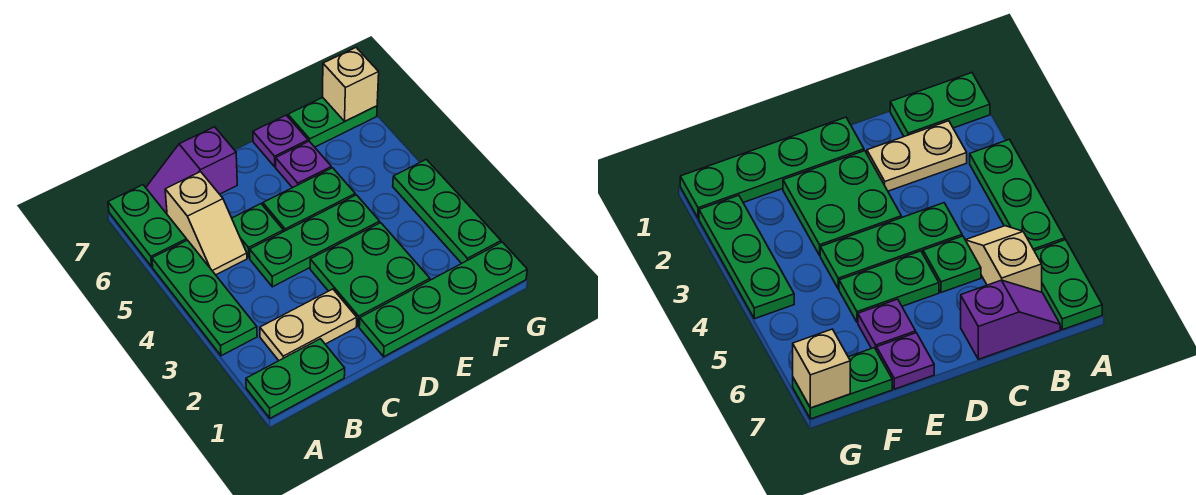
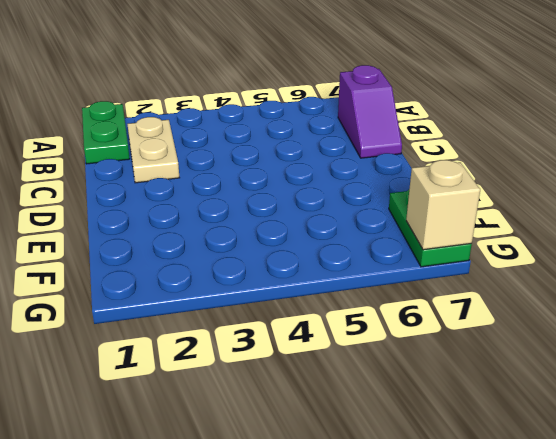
purple 1x2 slope [338,65,402,158] -> purple 1x2 slope turned to [146,127,237,214]
none -> green 1x3 plate [152,240,257,356]
none -> green 1x2 plate [108,185,187,267]
none -> tan 1x2 slope [165,172,247,275]

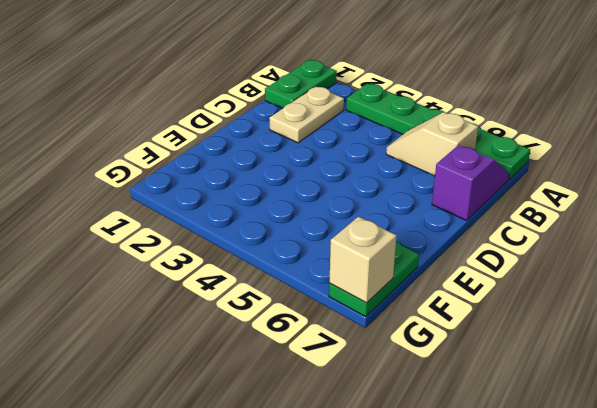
none -> green 1x3 plate [250,195,380,287]
none -> green 1x1 plate [232,204,283,258]
none -> green 1x4 plate [359,242,527,357]

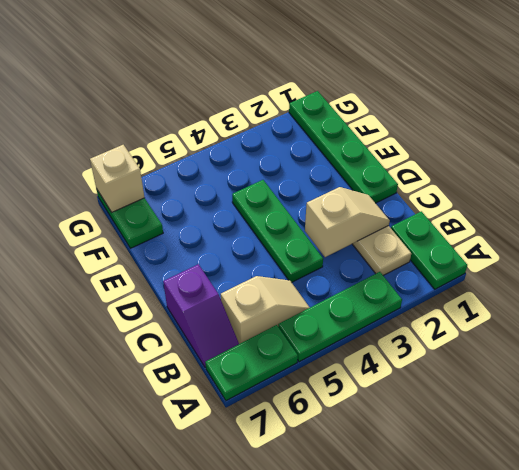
tan 1x2 slope [305,187,390,257] -> none
none -> green 1x1 plate [232,204,283,258]
none -> green 2x2 plate [310,223,430,326]
none -> green 1x2 plate [263,168,355,232]

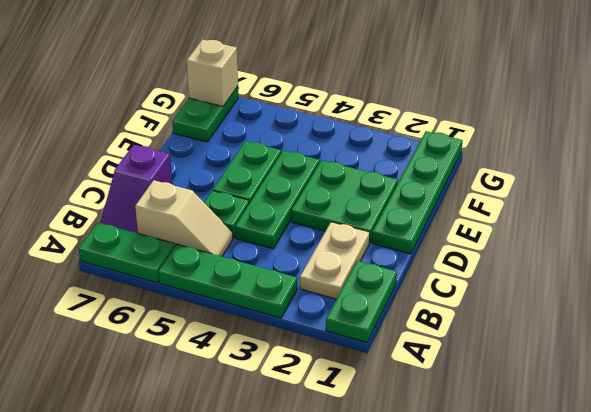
none -> purple 1x1 plate [276,141,331,188]
none -> purple 1x1 plate [253,115,308,167]
none -> green 1x3 plate [393,159,501,263]

